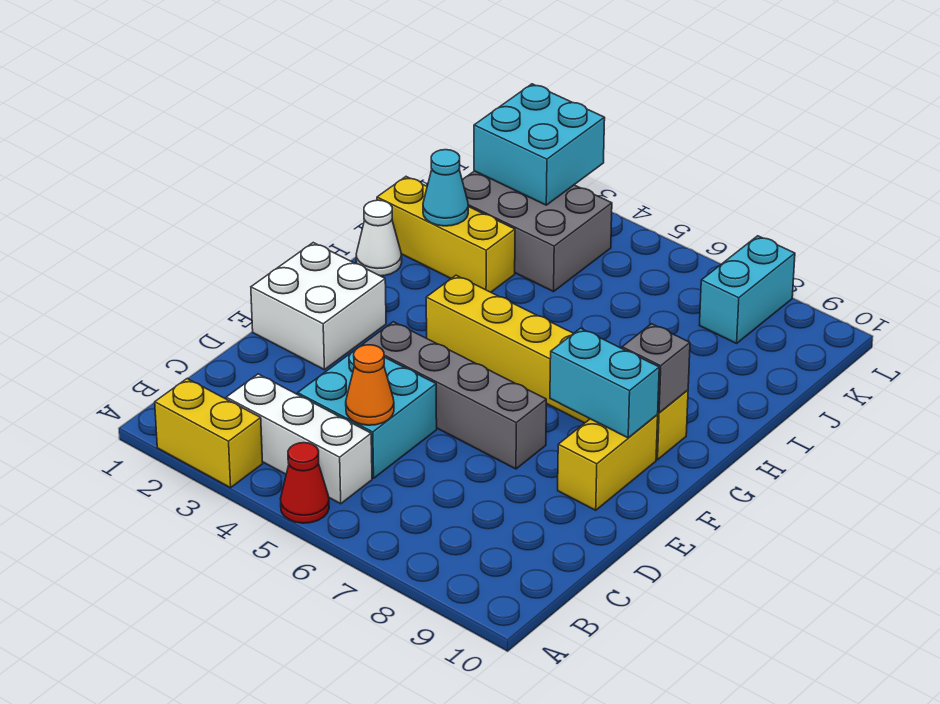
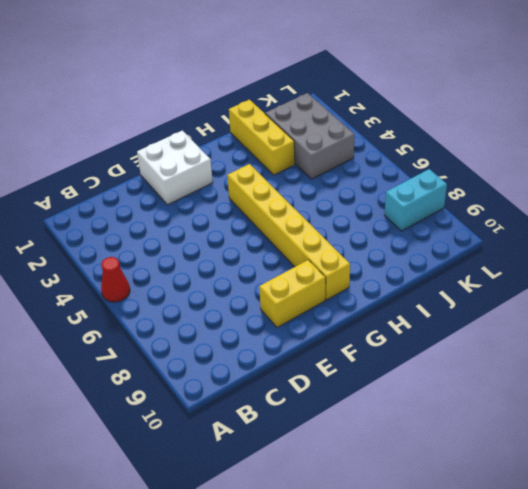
none -> yellow 1x2 brick [155,379,263,488]
none -> white 1x3 brick [226,374,372,504]
none -> cyan 2x2 brick [298,345,437,478]

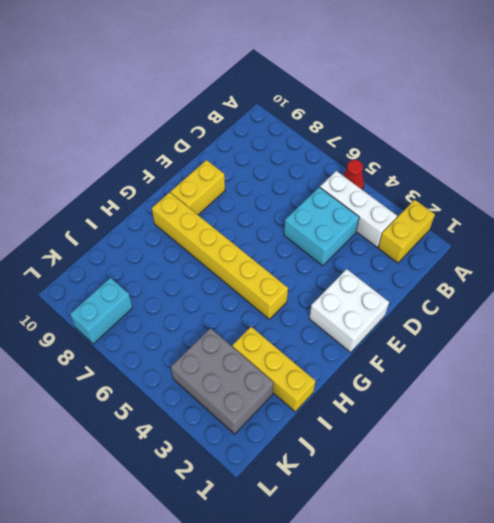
yellow 1x2 brick [378,200,435,263] -> yellow 1x2 brick turned to [155,379,263,488]
none -> grey 1x4 brick [363,322,546,469]
none -> white 1x1 cone [356,200,402,276]
none -> orange 1x1 cone [346,345,394,425]

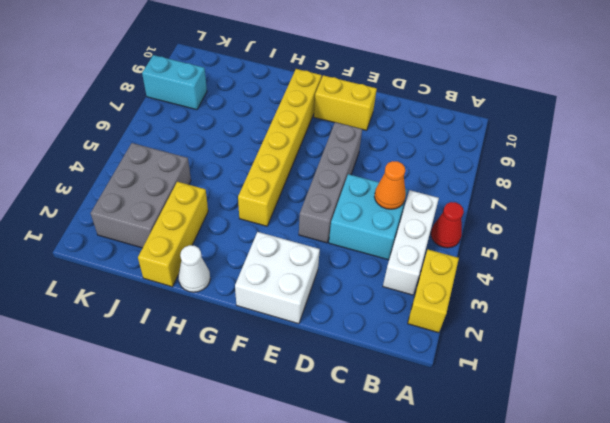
none -> cyan 1x2 brick [550,328,659,438]
none -> grey 1x1 brick [622,324,690,413]
none -> cyan 1x1 cone [423,150,468,226]

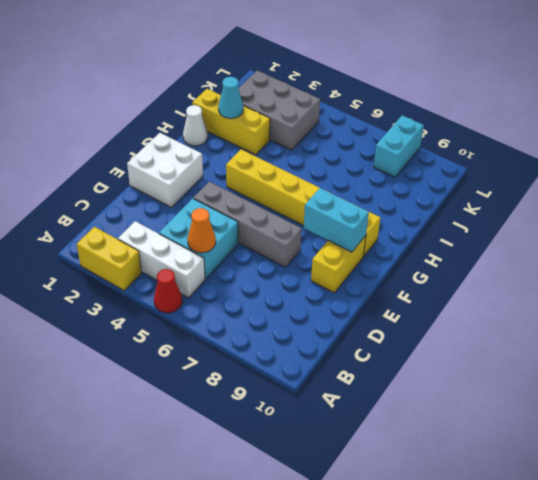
none -> grey 1x1 brick [622,324,690,413]
none -> cyan 2x2 brick [474,84,605,205]

